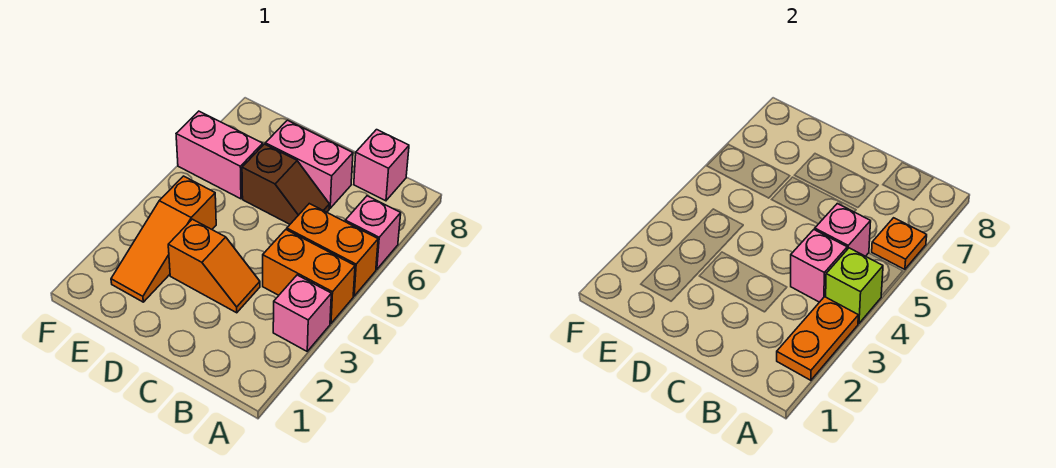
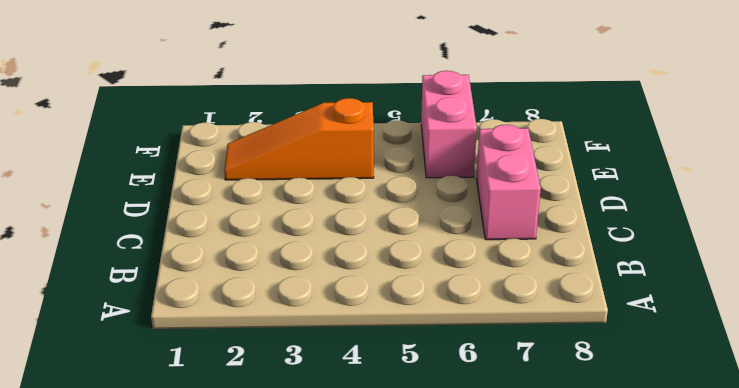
none -> pink 1x1 brick [273,275,331,351]
none -> orange 1x2 brick [263,230,355,323]
none -> orange 1x2 brick [287,204,378,296]

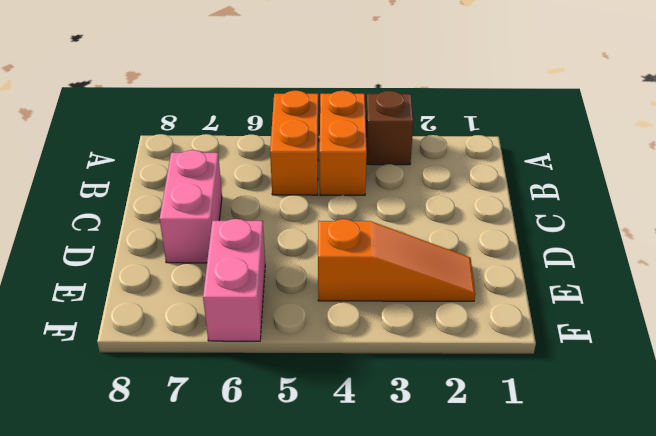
brown 1x1 brick [366,91,413,165] -> pink 1x1 brick [273,275,331,351]
none -> pink 1x1 brick [345,196,401,269]
none -> pink 1x1 brick [354,130,409,201]
none -> orange 1x2 slope [168,219,260,313]

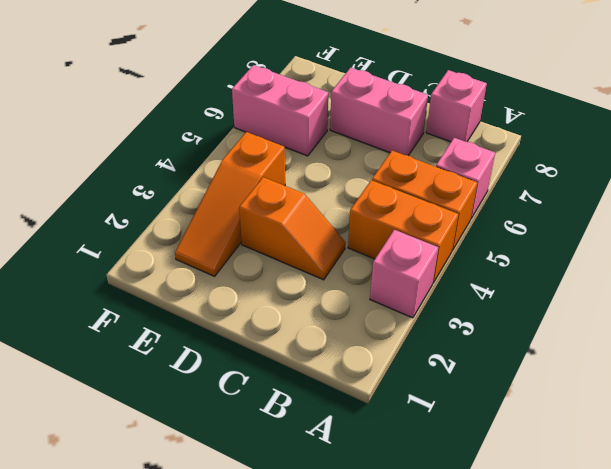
none -> brown 1x2 slope [242,144,329,224]
none -> orange 1x2 plate [777,297,858,380]
none -> lime 1x1 brick [826,248,883,323]

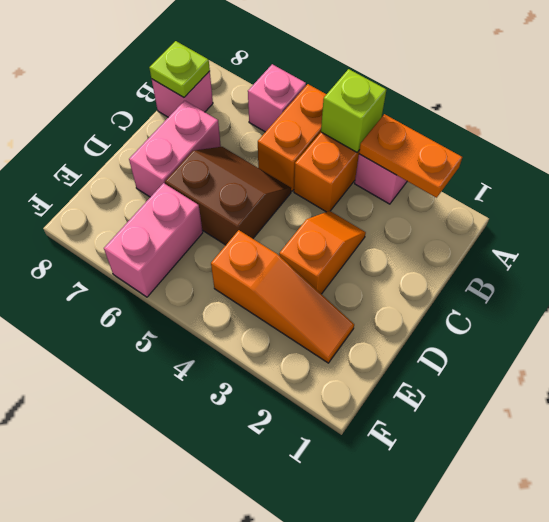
lime 1x1 plate [149,41,210,97] -> none
brown 2x2 slope [165,147,291,245] -> brown 1x2 slope [242,144,329,224]
none -> orange 1x1 plate [872,218,927,269]
none -> pink 1x1 brick [791,230,847,302]
none -> pink 1x1 brick [815,204,871,256]

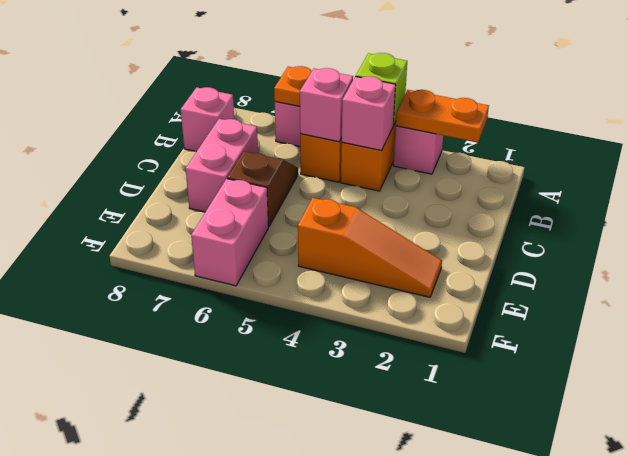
none -> orange 1x2 slope [168,219,260,313]

